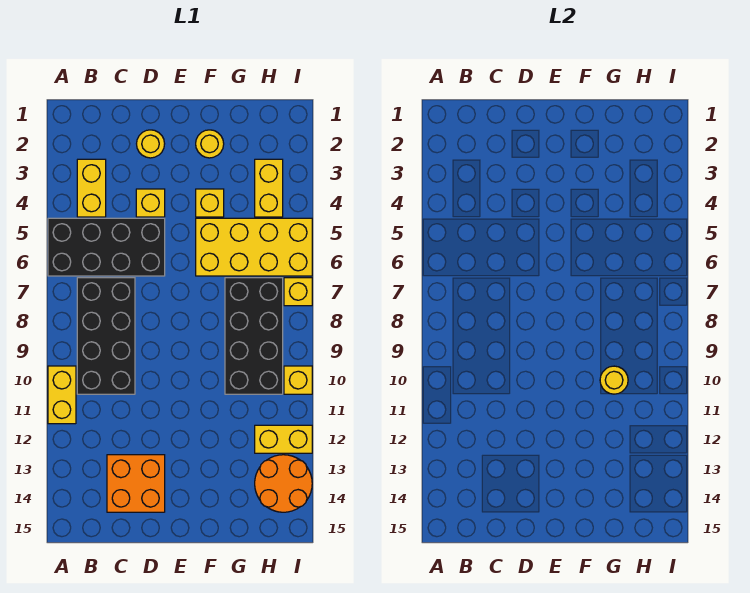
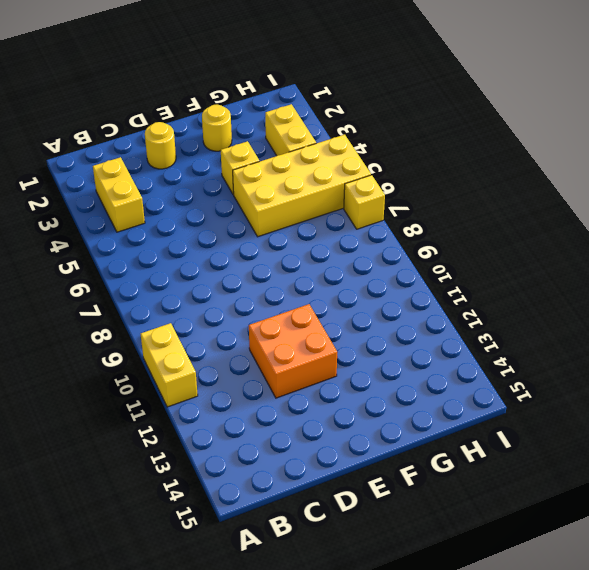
orange 2x2 brick [249,304,337,398] -> orange 2x2 brick moved to [107,455,165,512]
none -> black 2x4 brick [48,218,165,276]
none -> black 2x4 brick [77,278,135,394]
none -> yellow 1x1 brick [136,189,165,217]

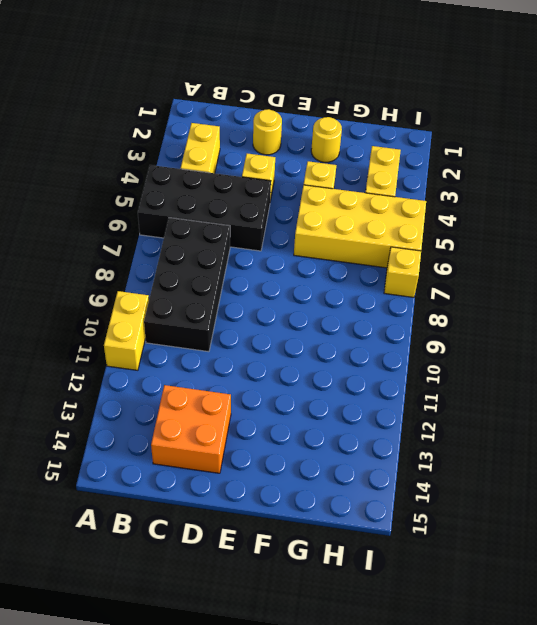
none -> black 2x4 brick [225,278,283,394]
none -> yellow 1x2 brick [255,425,312,453]
none -> orange 2x2 round brick [255,455,312,512]

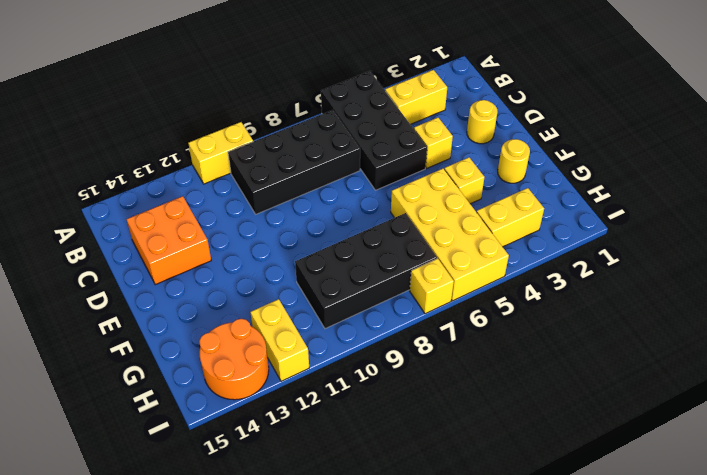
none -> yellow 1x1 brick [284,366,312,394]
none -> yellow 1x1 round brick [600,366,628,394]

